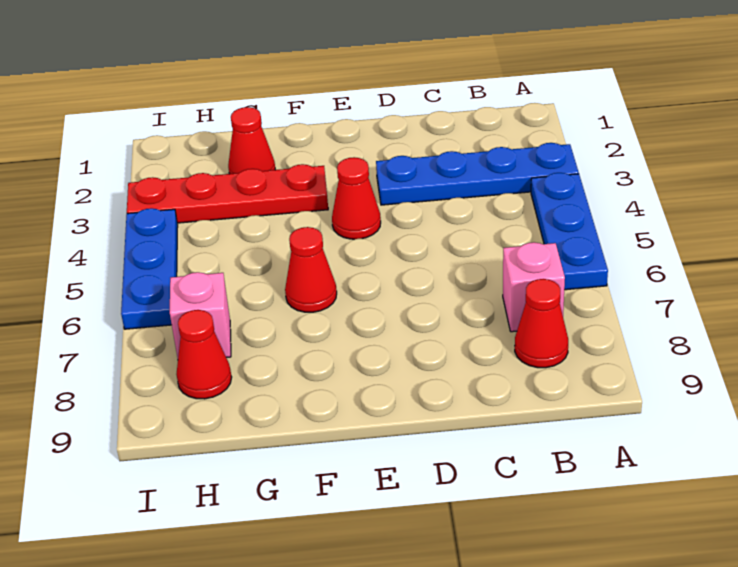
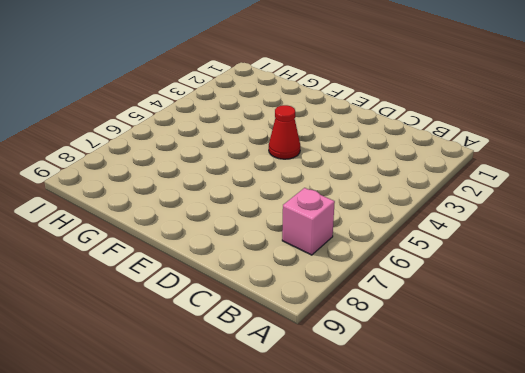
none -> blue 1x4 plate [376,143,579,205]
none -> blue 1x3 plate [531,173,608,290]

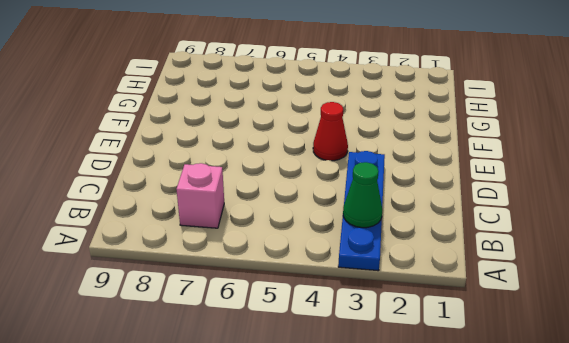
green 1x1 cone [343,162,382,228] -> none
none -> blue 1x3 plate [531,173,608,290]
none -> red 1x1 cone [515,279,568,368]

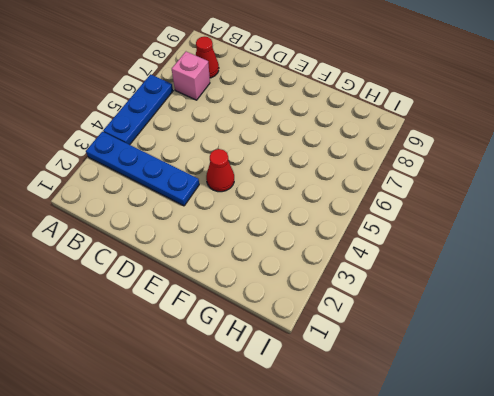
none -> red 1x4 plate [127,164,328,223]
none -> red 1x1 cone [285,227,337,312]

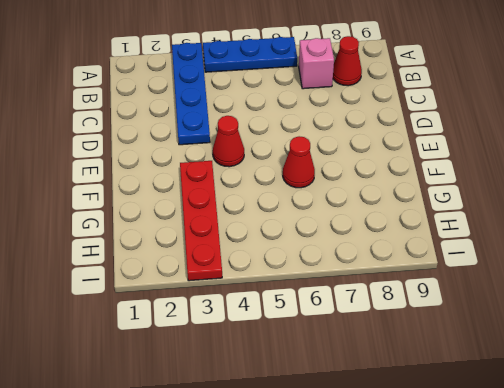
none -> red 1x1 cone [228,107,275,174]
none -> pink 1x1 brick [170,272,231,358]

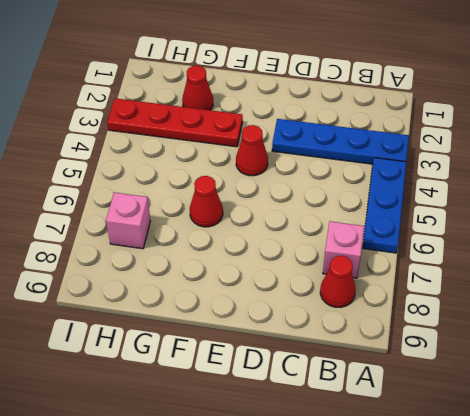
none -> red 1x1 cone [176,310,232,399]
none -> blue 1x3 plate [121,208,178,329]

